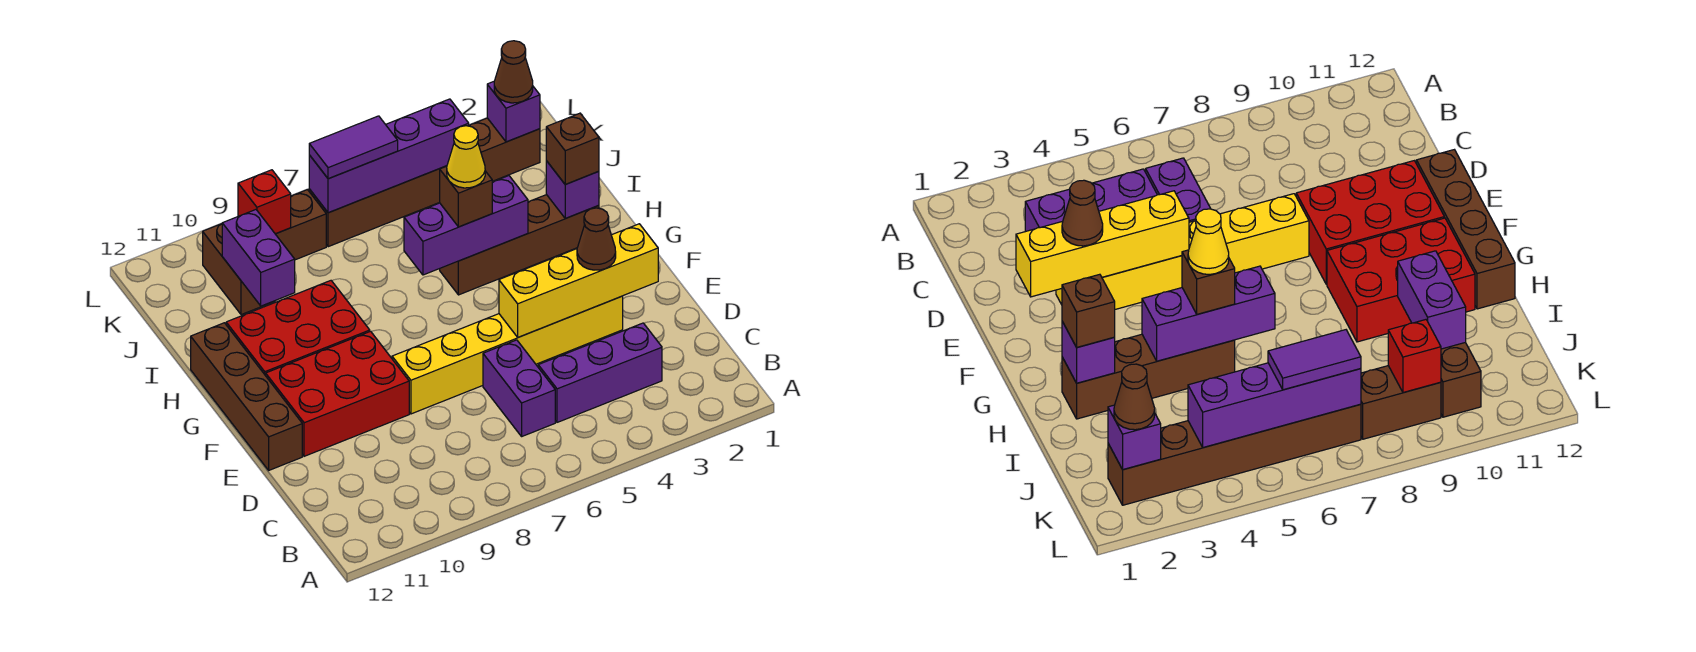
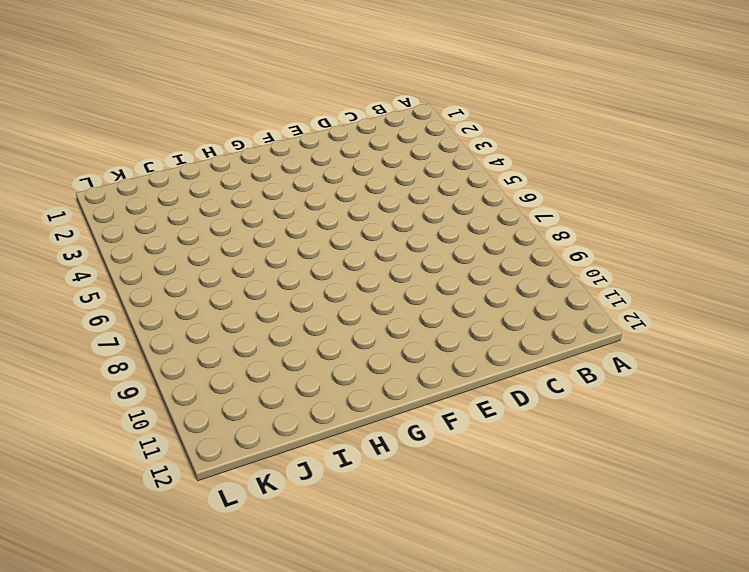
none -> purple 1x3 brick [538,323,662,422]
none -> purple 1x2 brick [483,340,555,436]
none -> yellow 1x6 brick [392,296,623,414]

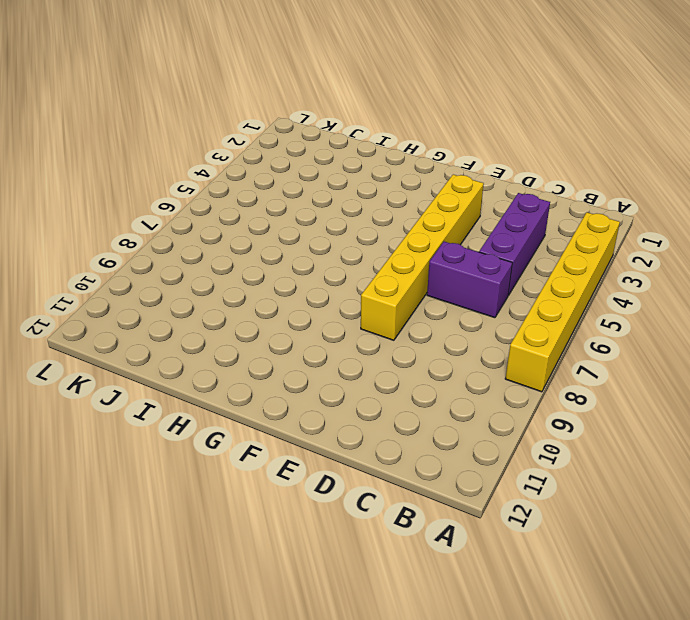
yellow 1x6 brick [505,212,620,392] -> none
none -> red 2x3 brick [266,331,409,456]
none -> brown 1x4 brick [191,323,302,470]
none -> red 2x3 brick [226,281,370,376]

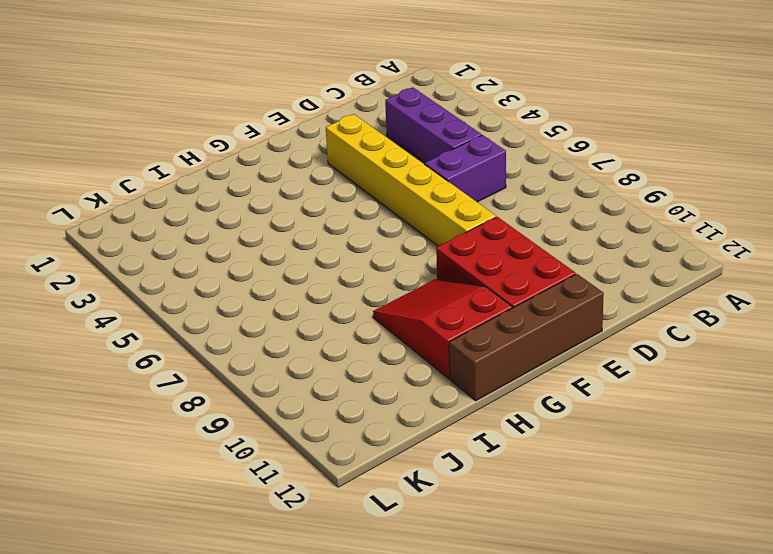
red 2x3 slope [373,279,512,379] -> red 2x3 brick [226,281,370,376]
none -> brown 1x4 brick [440,195,599,295]
none -> brown 1x2 brick [203,224,274,315]
none -> brown 1x6 brick [309,118,540,247]

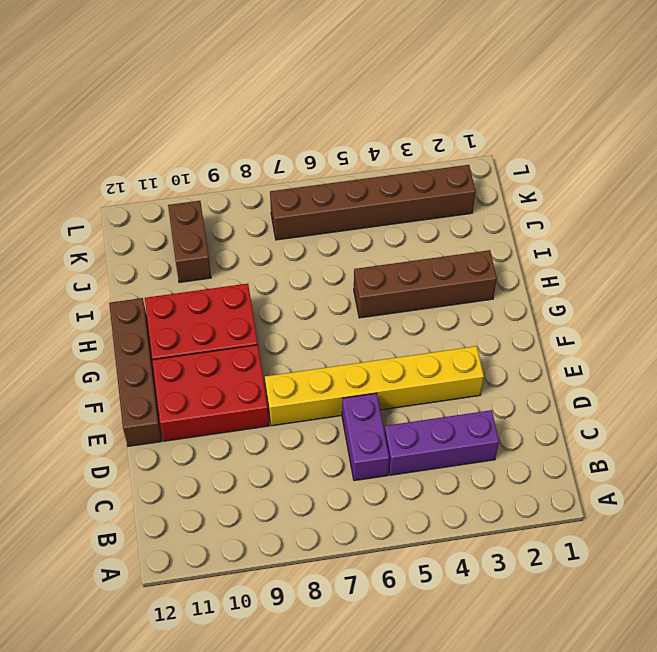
none -> brown 1x2 brick [276,190,326,260]
none -> yellow 1x4 brick [499,224,658,337]
none -> purple 1x1 brick [546,161,599,218]

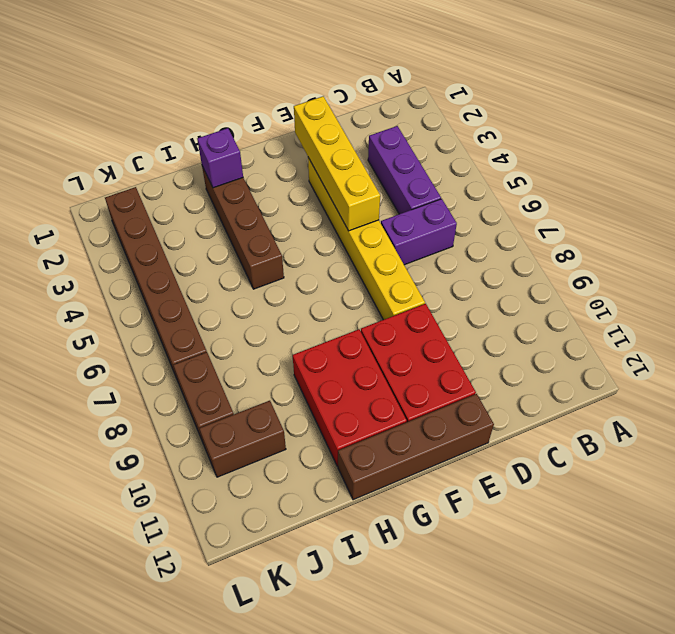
none -> purple 1x3 brick [404,176,528,275]
none -> purple 1x2 brick [222,210,295,306]
none -> purple 1x1 brick [487,82,540,142]

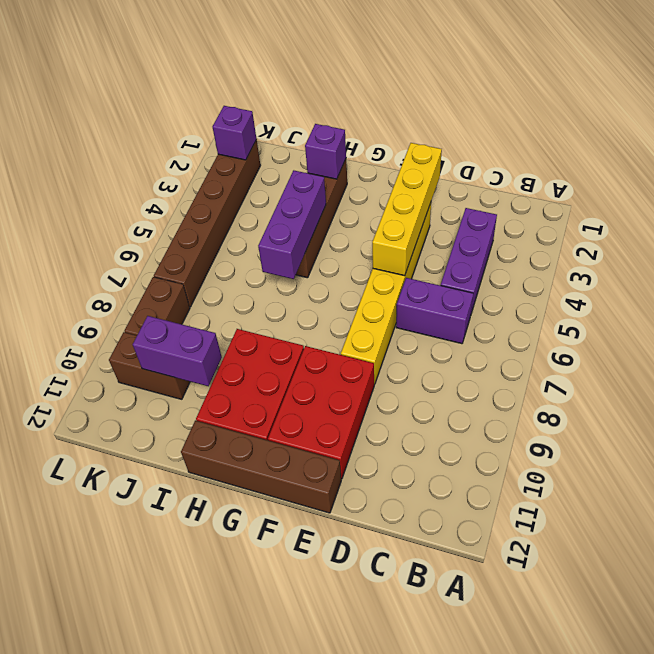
none -> purple 1x4 brick [309,99,469,213]
none -> red 1x1 brick [238,170,291,234]
none -> brown 1x1 cone [577,208,616,270]

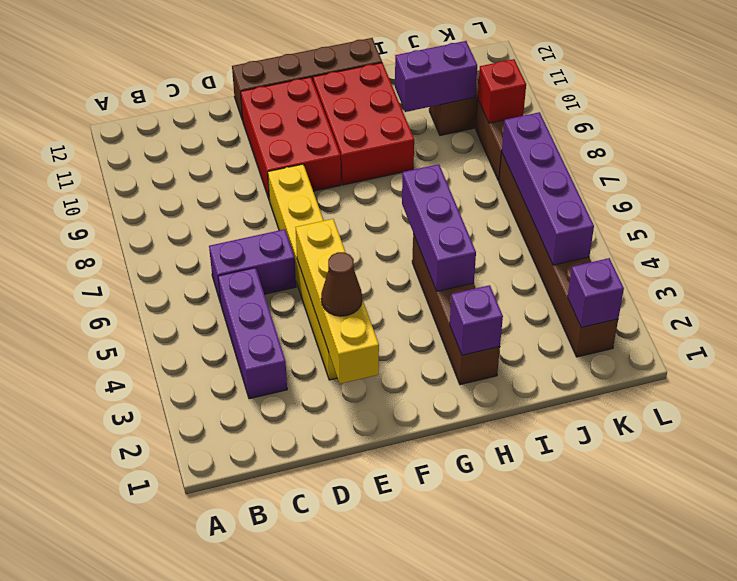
none -> brown 1x1 brick [546,113,599,184]
none -> brown 1x1 brick [440,166,492,227]
none -> brown 1x1 cone [494,41,533,103]

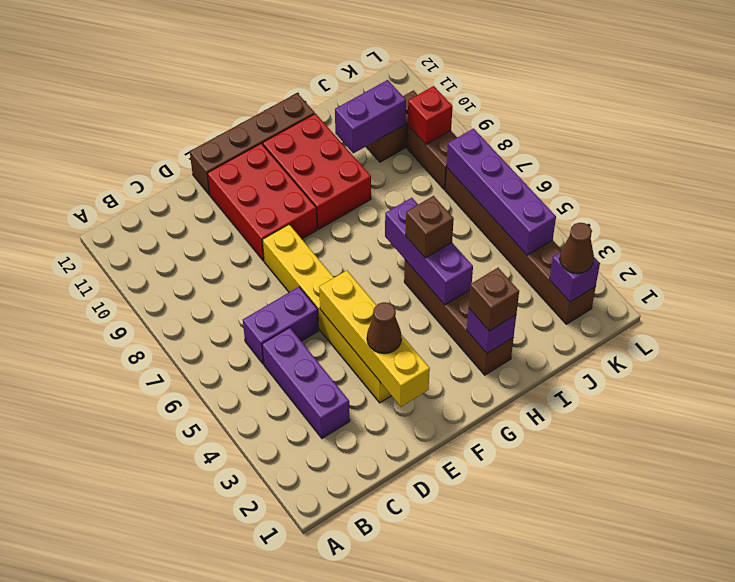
none -> purple 1x2 tile [309,116,398,179]
none -> yellow 1x1 cone [447,126,485,188]

